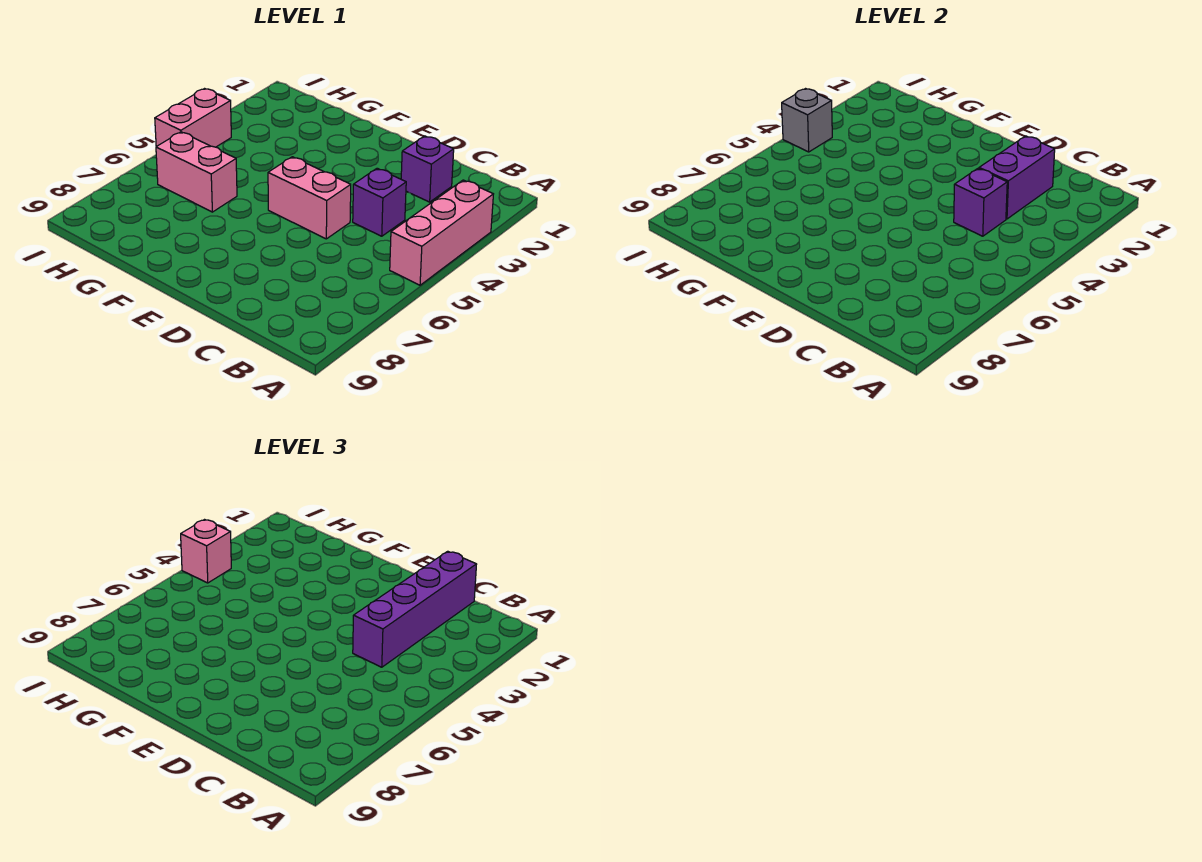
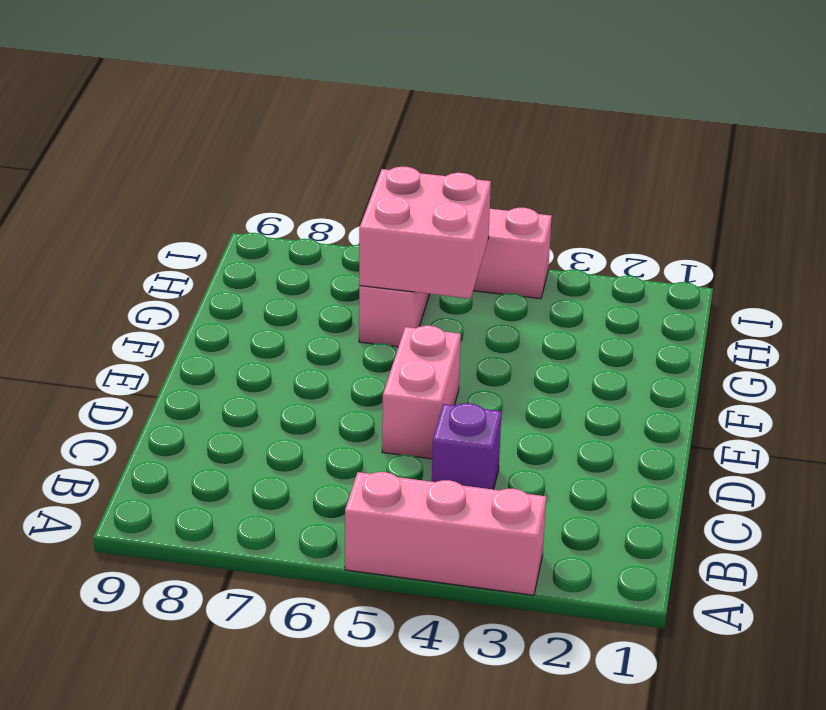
pink 2x2 brick [359,167,491,299] -> none
none -> purple 1x1 brick [401,136,454,202]
none -> purple 1x2 brick [979,136,1055,219]

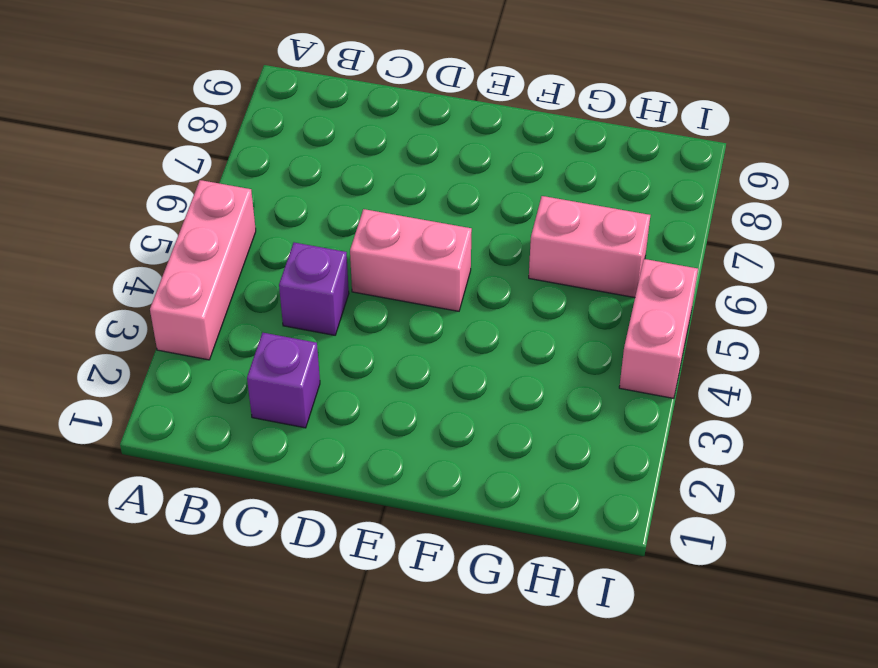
none -> purple 1x2 brick [979,136,1055,219]
none -> purple 1x1 brick [954,168,1007,236]

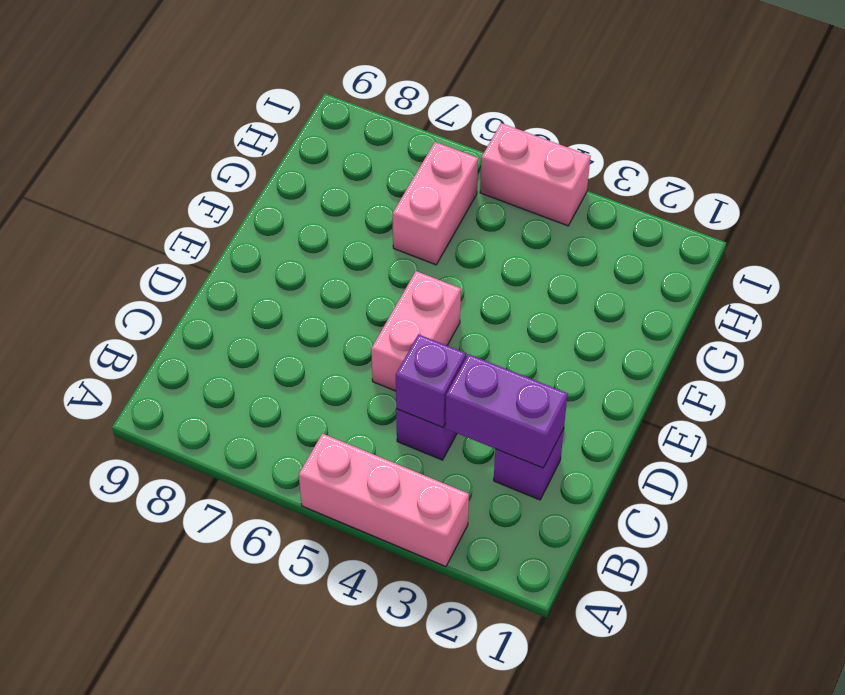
none -> grey 1x1 brick [782,89,832,152]
none -> purple 1x4 brick [353,551,477,667]

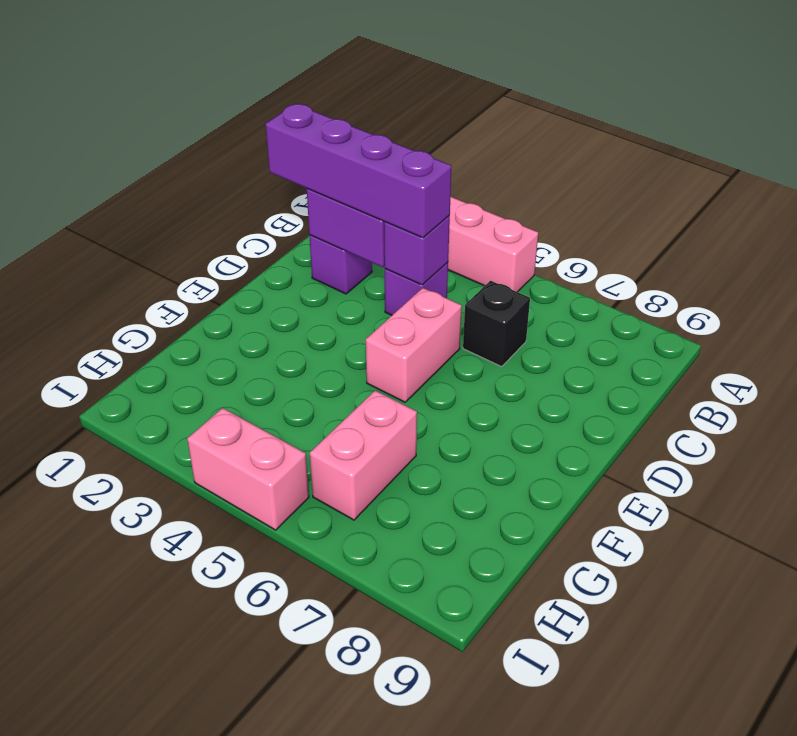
black 1x1 brick [463,281,530,367] -> none
none -> grey 1x1 brick [782,89,832,152]
none -> pink 1x1 brick [181,520,231,583]

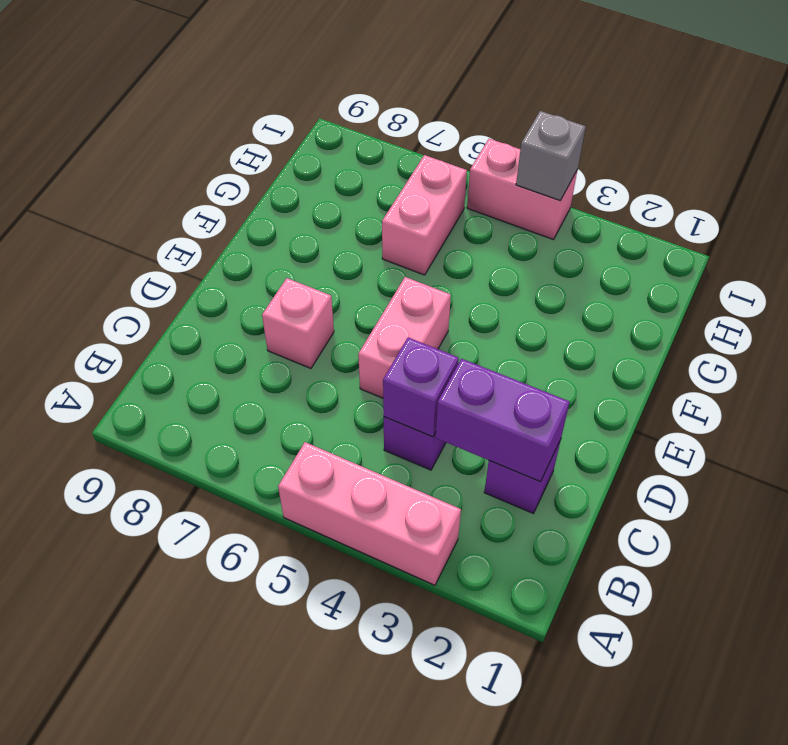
pink 1x1 brick [262,278,334,368] -> pink 1x1 brick moved to [181,520,231,583]
none -> purple 1x4 brick [353,551,477,667]

